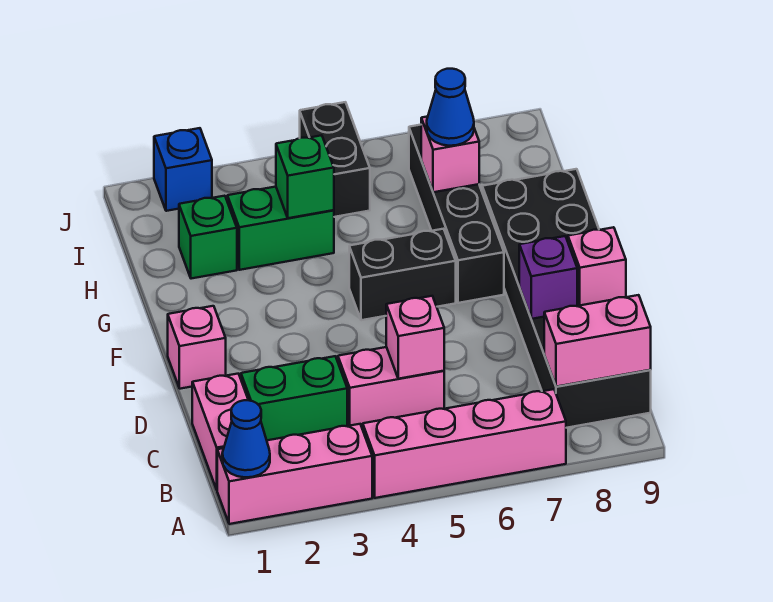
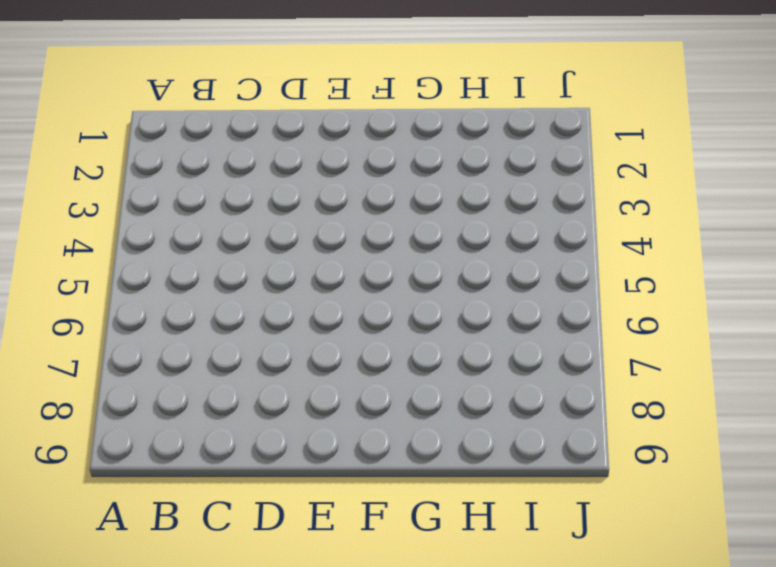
none -> pink 1x3 brick [217,424,372,524]
none -> pink 1x4 brick [363,389,566,498]
none -> pink 1x2 brick [192,374,248,489]

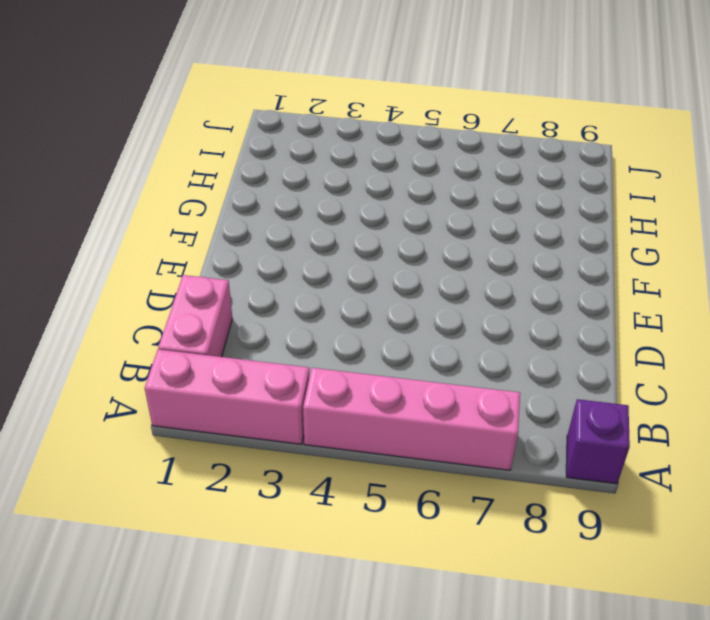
purple 1x1 brick [566,399,630,484] -> purple 1x1 brick moved to [519,236,577,319]
none -> black 2x6 brick [482,169,651,428]
none -> green 1x2 brick [241,356,347,440]
none -> pink 1x2 brick [338,347,444,428]

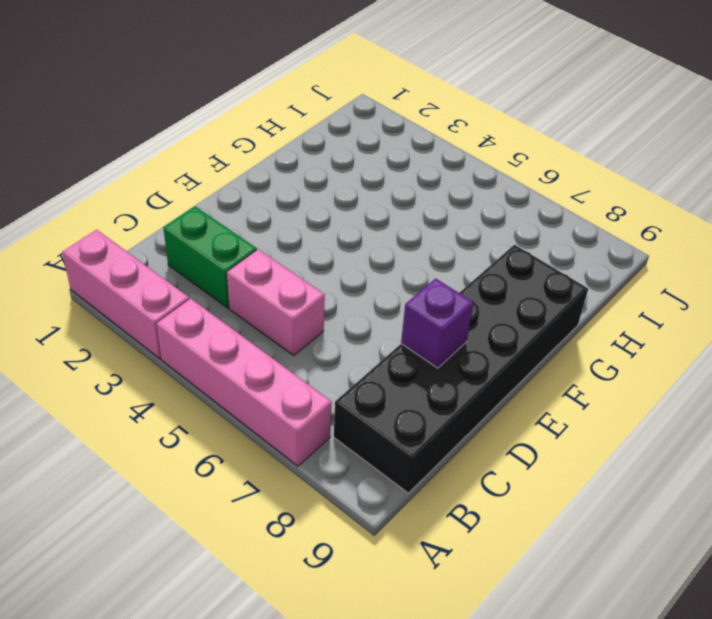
none -> pink 1x2 brick [192,374,248,489]
none -> pink 1x1 brick [168,306,226,389]
none -> black 1x2 brick [349,229,456,320]

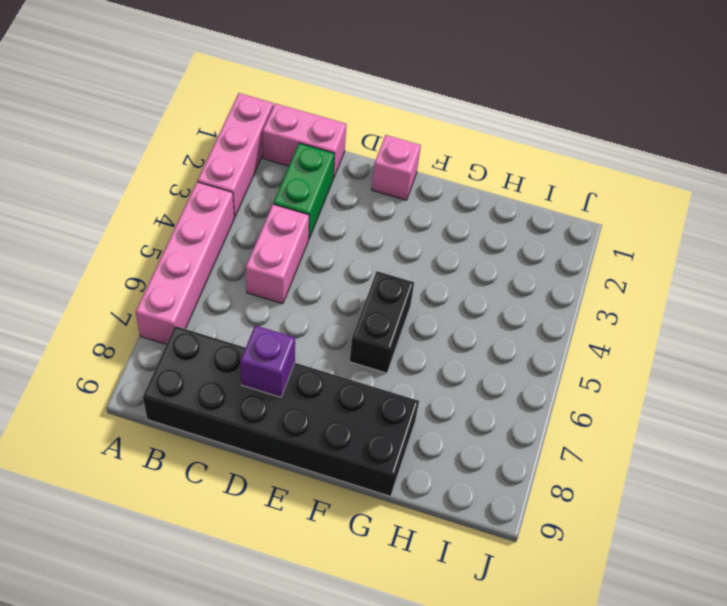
none -> black 1x4 brick [409,125,504,303]
none -> green 1x1 brick [179,196,237,279]
none -> green 1x2 brick [227,187,334,270]

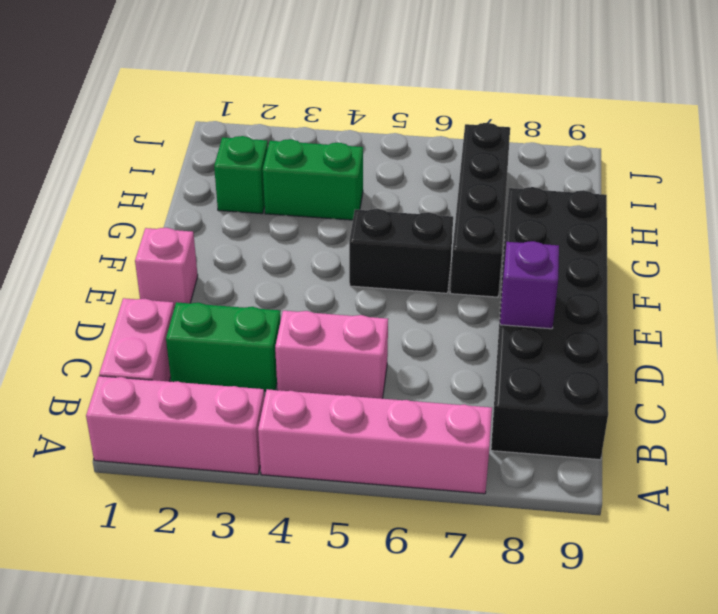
none -> black 1x2 brick [300,102,370,217]
none -> blue 1x1 brick [154,128,212,211]
none -> blue 1x1 cone [222,400,270,477]

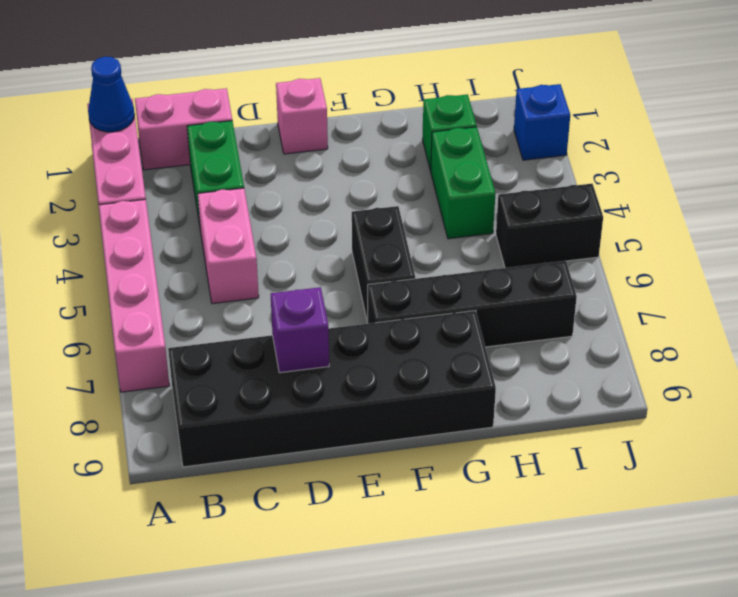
none -> pink 1x2 brick [544,295,651,387]
none -> pink 1x1 brick [386,296,444,379]
none -> pink 1x1 brick [568,227,626,306]

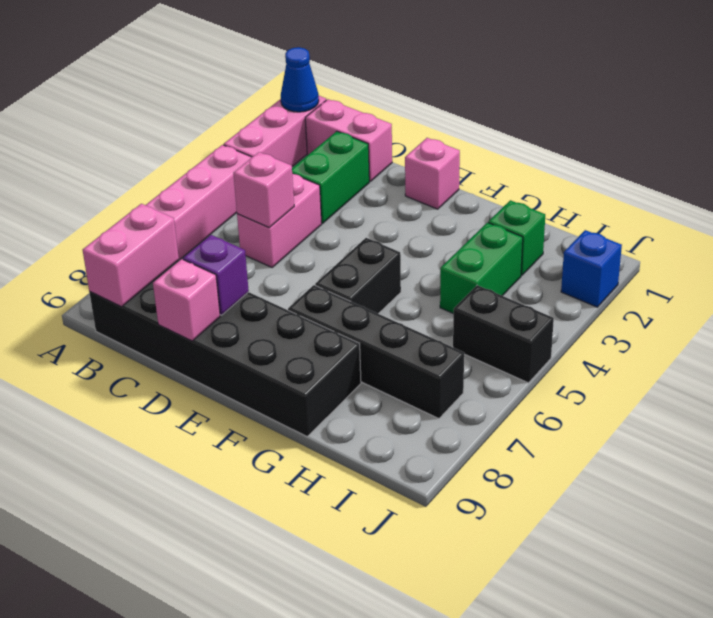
none -> green 1x1 brick [276,135,334,218]
none -> pink 1x1 brick [421,117,479,192]
none -> blue 1x1 cone [427,69,474,146]

